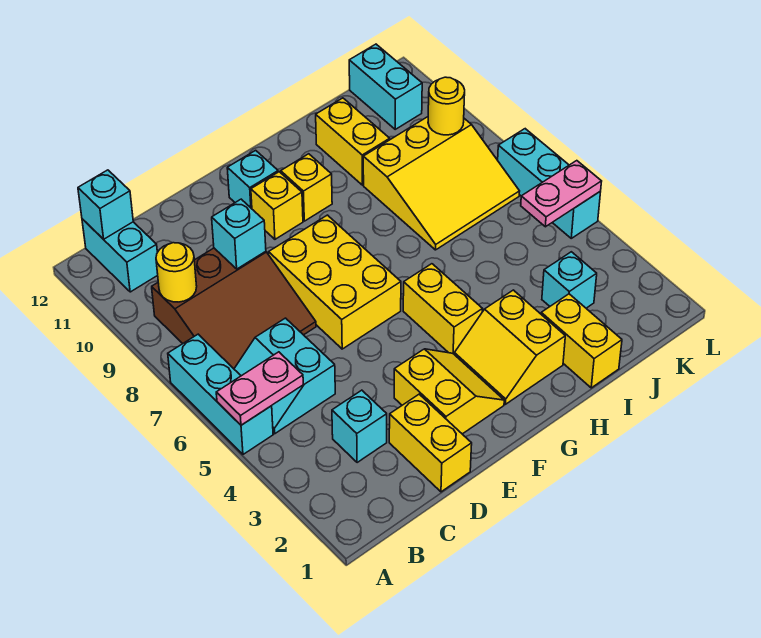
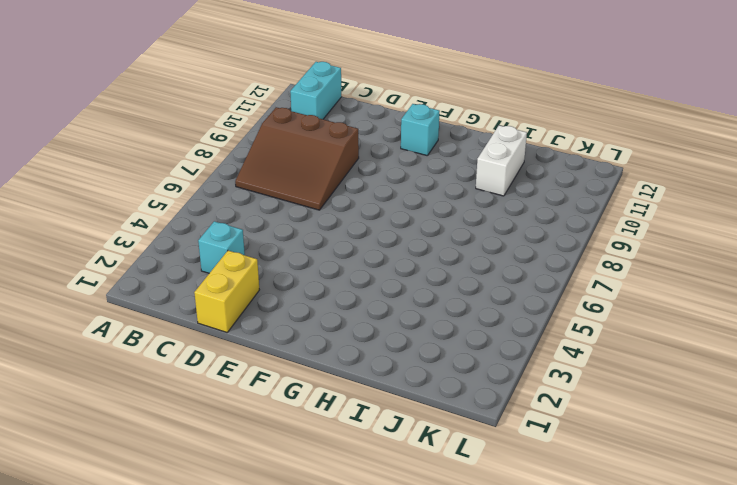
white 1x2 brick [476,125,527,196] -> yellow 1x2 brick [316,98,390,185]
none -> cyan 1x3 brick [168,334,273,454]
none -> cyan 2x2 slope [234,318,335,434]
none -> yellow 2x2 slope [394,349,504,434]

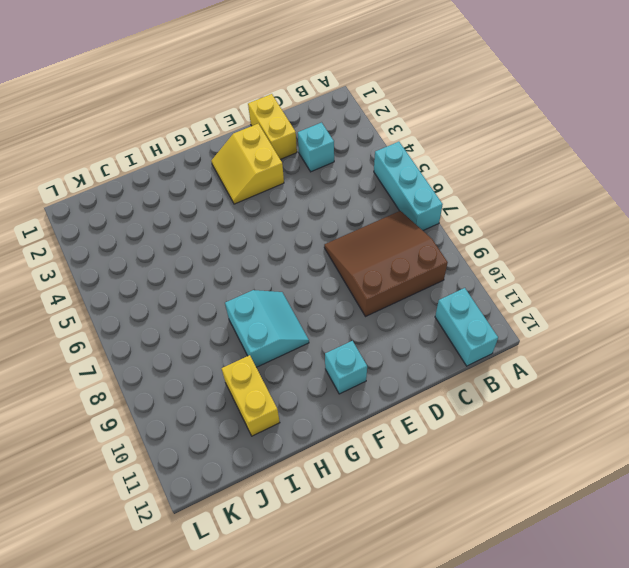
cyan 2x2 slope [225,290,309,367] -> cyan 2x2 slope moved to [234,318,335,434]
none -> yellow 2x3 brick [269,215,401,349]
none -> yellow 1x1 brick [251,172,303,239]
none -> yellow 2x2 slope [454,290,565,404]

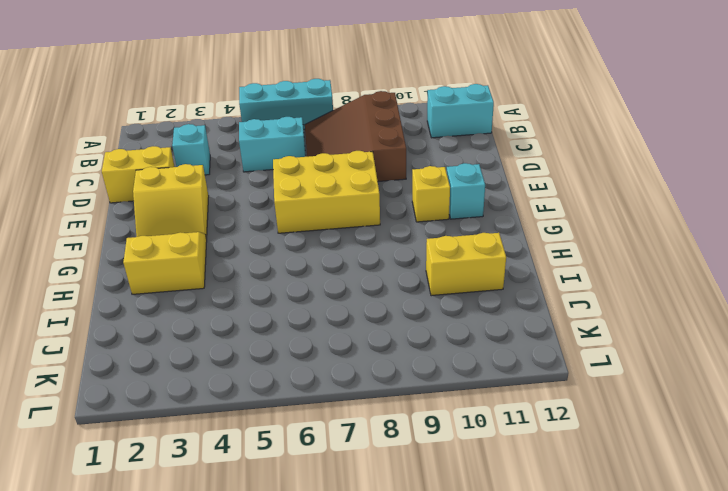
none -> yellow 1x2 brick [403,264,482,354]
none -> yellow 1x1 brick [281,154,332,221]
none -> yellow 1x2 brick [541,294,622,388]

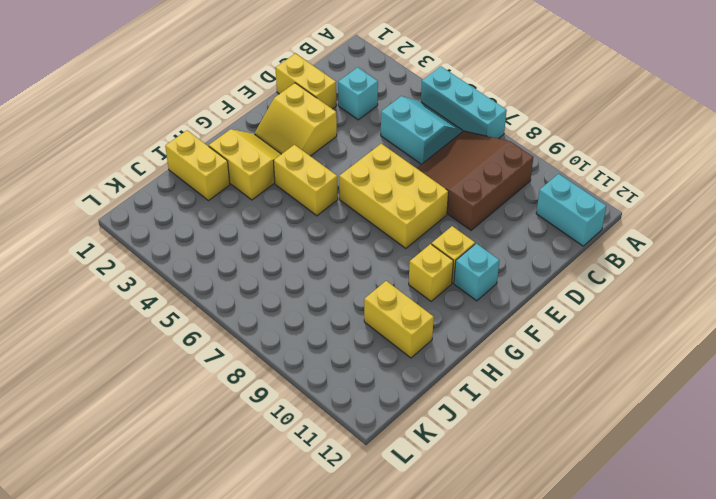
none -> yellow 3x3 slope [363,117,520,250]
none -> cyan 1x1 brick [542,252,597,308]
none -> cyan 1x2 brick [349,44,422,129]

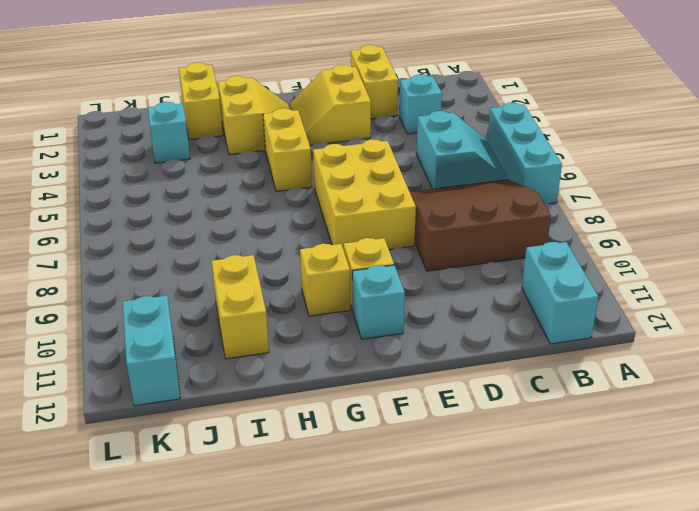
none -> yellow 3x3 slope [363,117,520,250]
none -> cyan 1x3 brick [498,129,601,238]
none -> pink 1x2 plate [216,352,303,425]

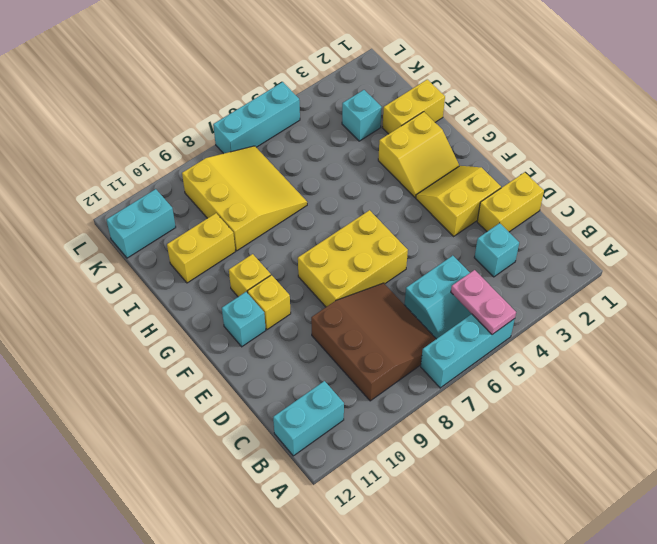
none -> yellow 1x2 brick [403,264,482,354]
none -> yellow 1x1 round brick [156,243,197,302]
none -> cyan 1x1 brick [78,170,133,239]

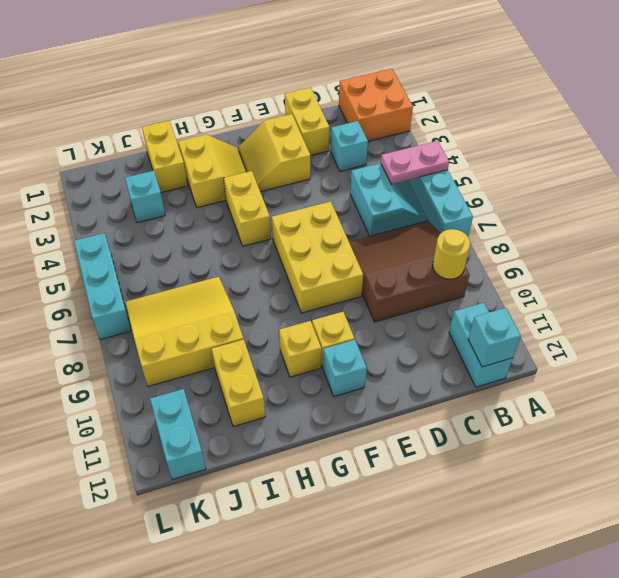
orange 2x2 brick [339,69,413,141] -> none
none -> cyan 1x1 brick [212,199,266,269]
none -> pink 1x2 plate [521,161,602,227]
none -> yellow 1x1 round brick [428,77,465,135]

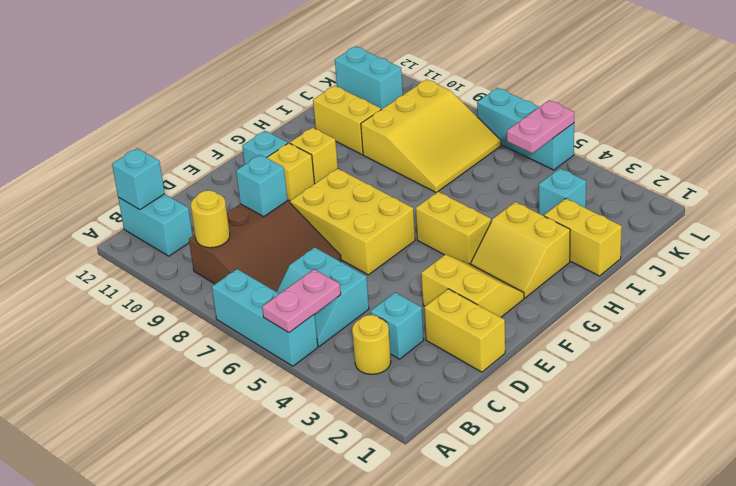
yellow 1x1 round brick [352,315,391,374] -> yellow 1x1 round brick moved to [428,77,465,135]

